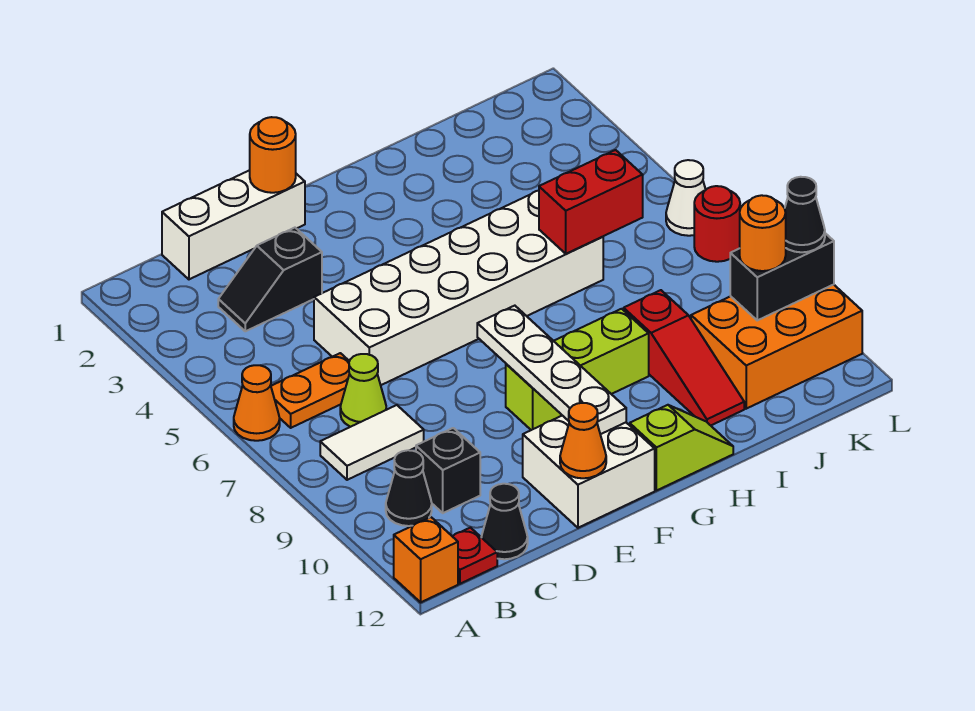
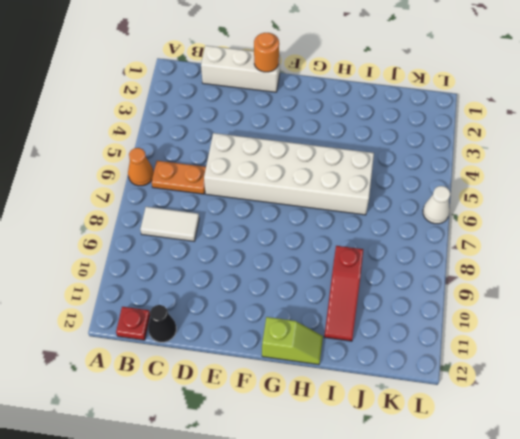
none -> orange 1x1 brick [394,517,458,602]
none -> black 1x1 cone [386,450,432,526]
none -> black 1x2 slope [218,228,322,331]

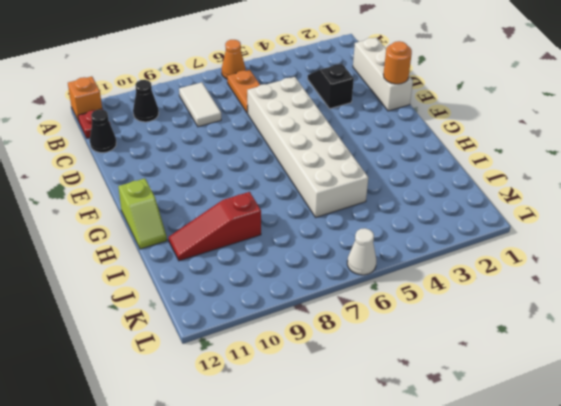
none -> lime 1x1 cone [340,354,386,427]
none -> black 1x1 brick [416,428,480,513]
none -> white 2x2 brick [523,416,655,528]

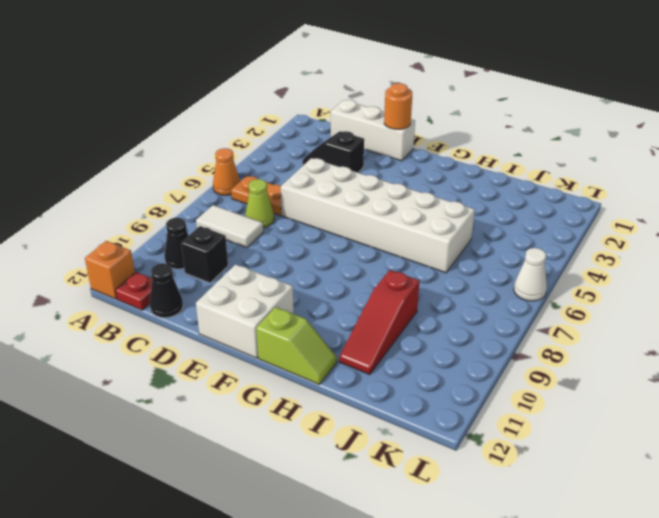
none -> lime 1x3 brick [506,309,649,430]
none -> orange 2x3 brick [691,285,862,409]
none -> red 1x1 round brick [694,186,740,262]

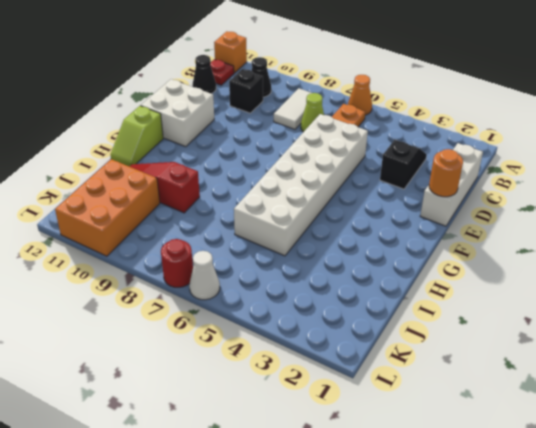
none -> lime 1x3 brick [506,309,649,430]
none -> orange 1x1 cone [560,403,606,478]
none -> white 1x4 plate [477,306,626,434]

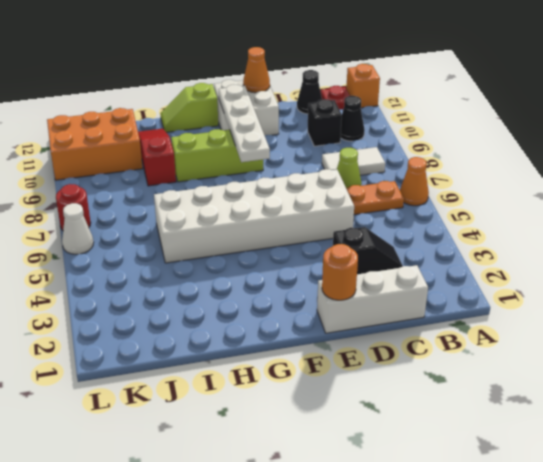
none -> red 1x2 brick [539,150,643,254]
none -> black 1x2 brick [730,233,834,320]
none -> orange 1x1 round brick [740,195,786,271]

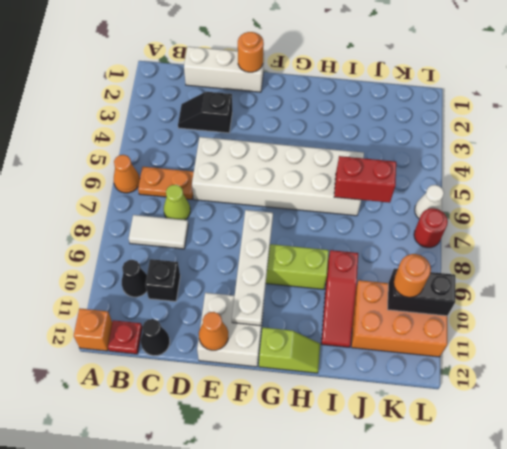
none -> black 1x1 cone [785,177,825,252]

